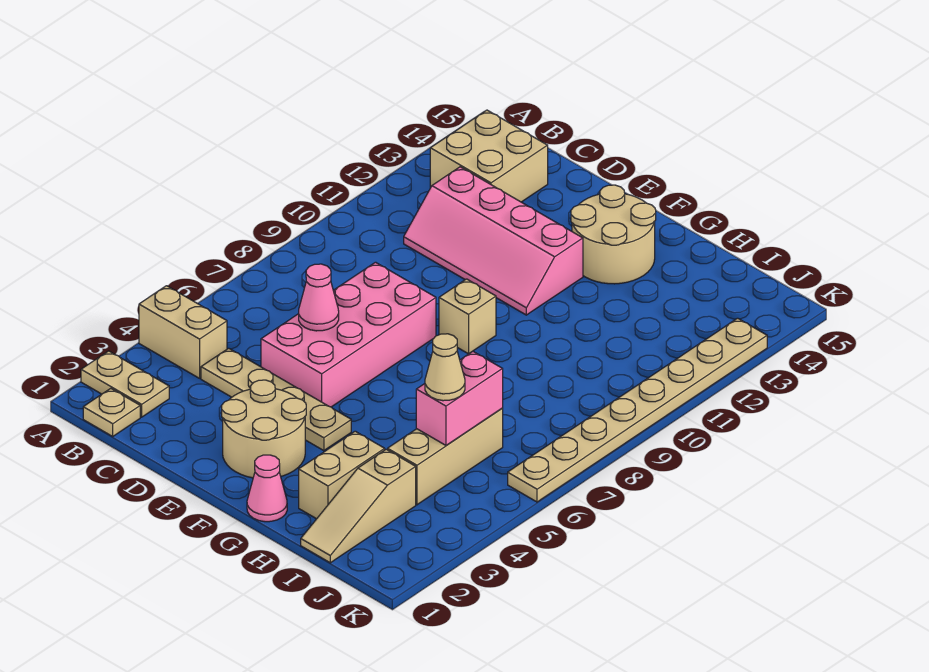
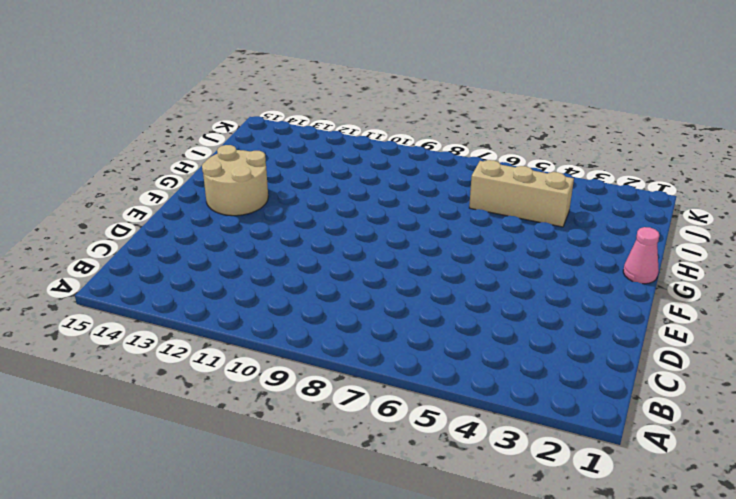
none -> tan 1x2 plate [81,351,169,417]
none -> tan 1x2 brick [139,286,227,378]
none -> tan 1x1 plate [83,388,140,436]

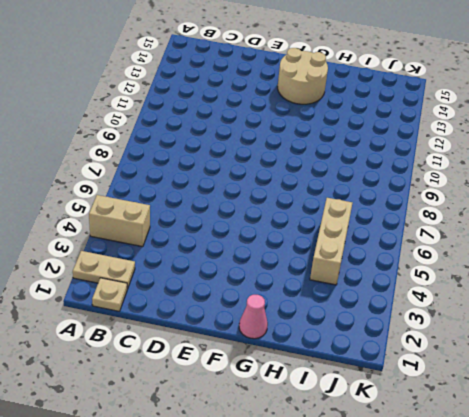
none -> tan 2x2 brick [430,110,548,202]
none -> tan 1x4 plate [201,348,351,451]
none -> pink 2x4 slope [404,167,583,315]

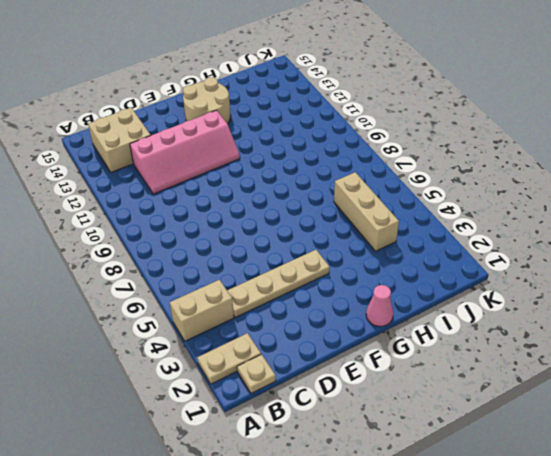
none -> pink 2x4 brick [261,262,436,407]
none -> tan 2x2 round brick [222,380,306,478]
none -> tan 1x1 brick [439,279,496,354]

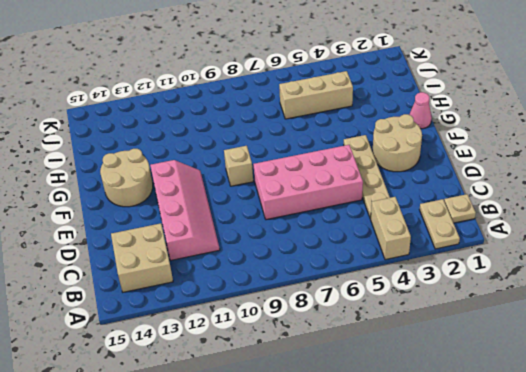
none -> tan 1x2 brick [299,431,385,519]
none -> tan 1x3 slope [301,449,416,563]
none -> tan 1x8 plate [508,318,767,502]

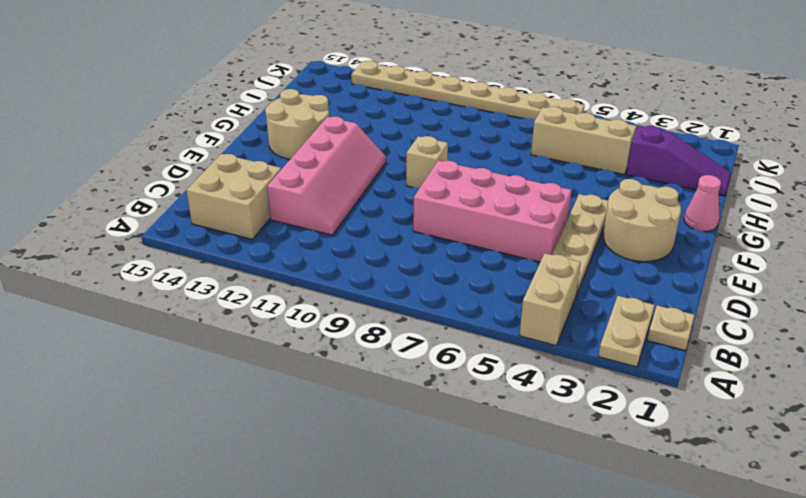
purple 1x3 slope [626,126,731,196] -> tan 1x3 slope [301,449,416,563]
none -> tan 1x2 brick [299,431,385,519]
none -> pink 1x1 cone [299,264,339,331]
none -> pink 1x2 brick [416,351,503,445]

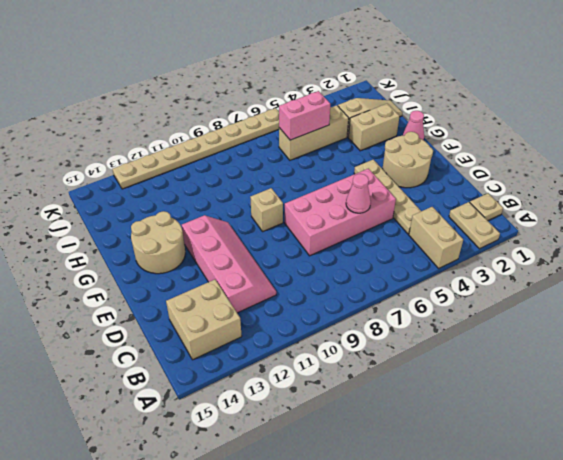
none -> tan 1x1 cone [425,334,465,401]

